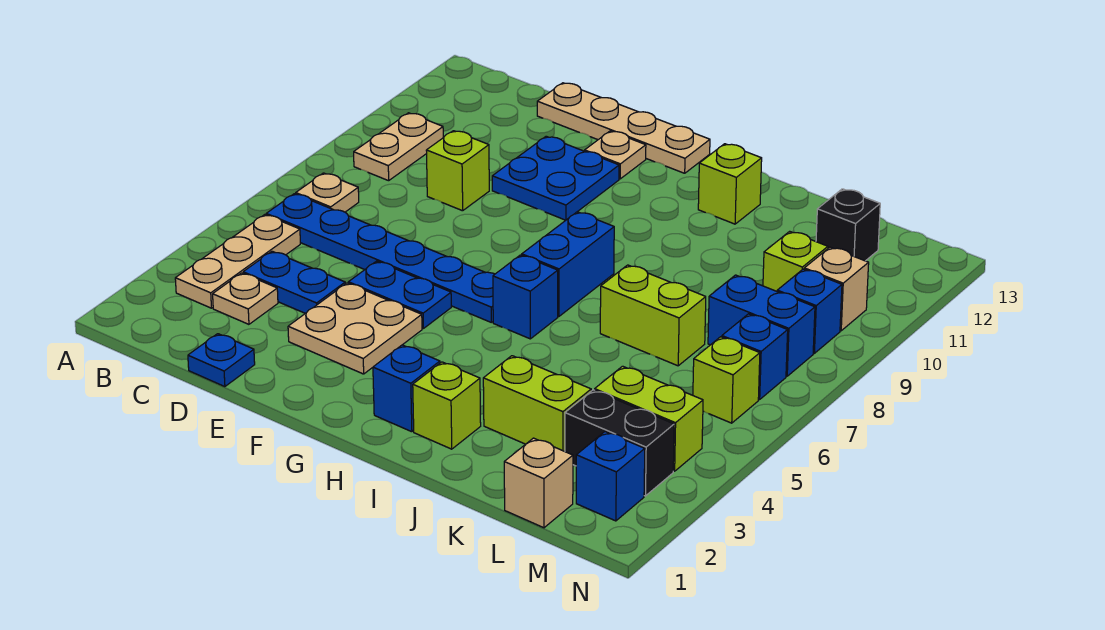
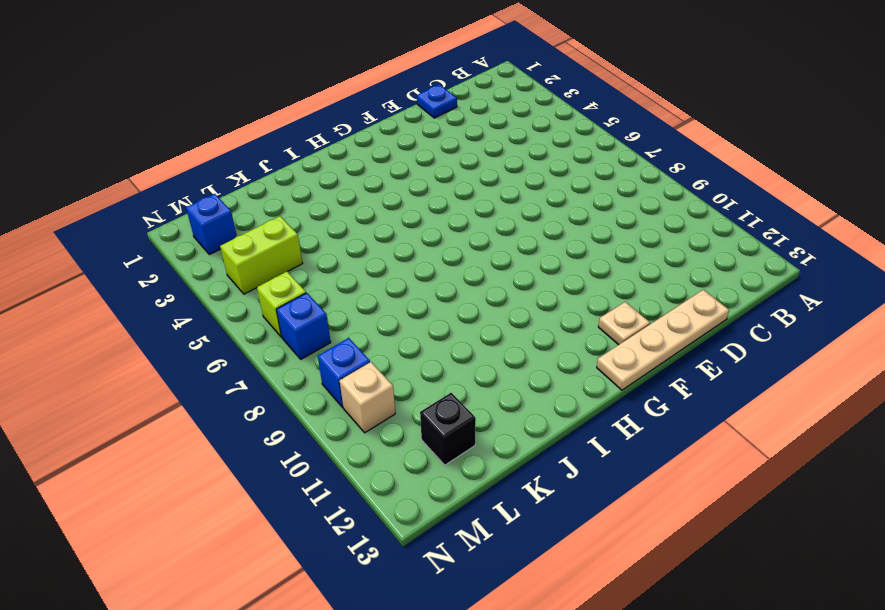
none -> tan 1x3 plate [175,215,300,308]
none -> blue 1x6 plate [266,194,495,322]
none -> tan 1x1 plate [296,173,359,212]
none -> tan 1x2 plate [354,113,443,181]

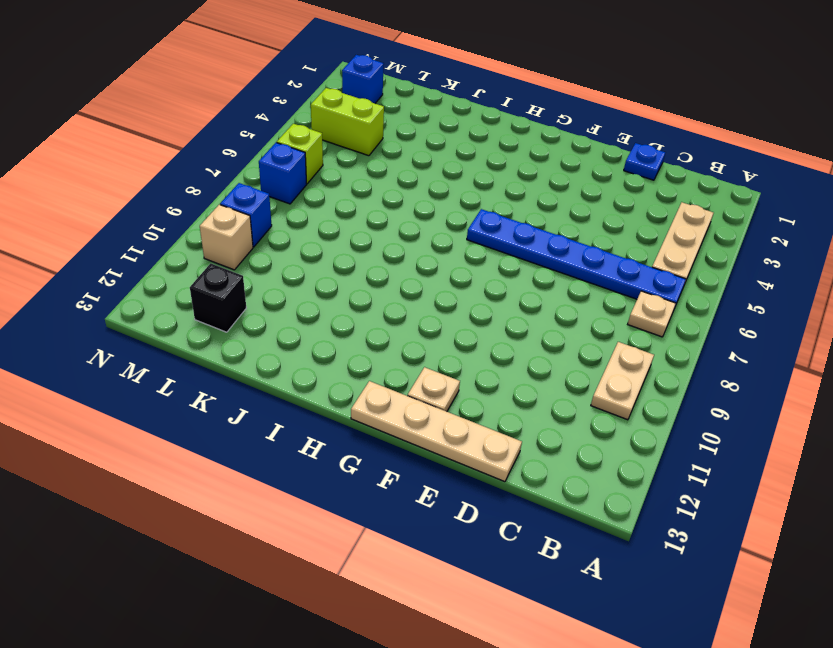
none -> tan 1x1 plate [213,273,278,324]
none -> blue 1x2 plate [243,251,345,313]
none -> lime 1x1 brick [426,131,489,211]
none -> tan 2x2 plate [288,283,422,374]

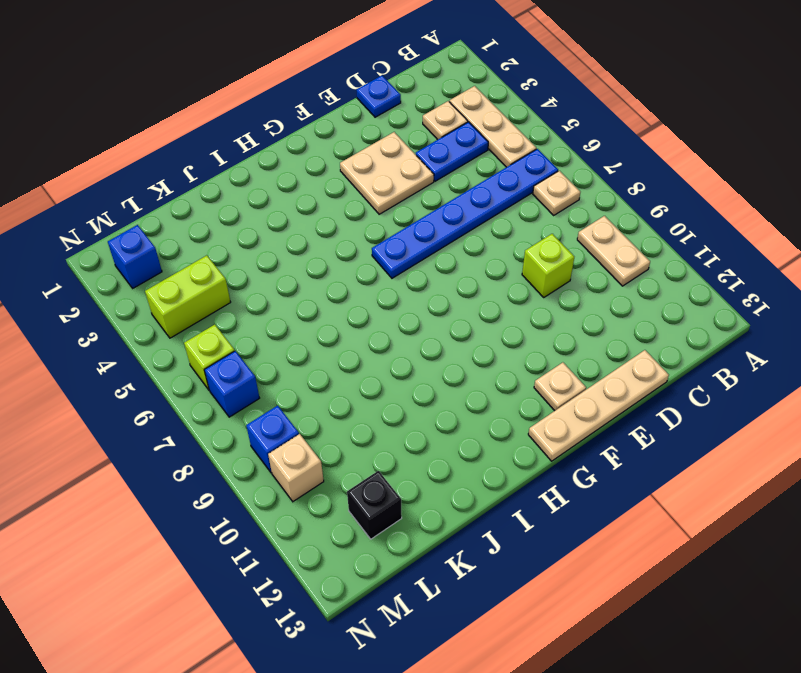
none -> blue 1x2 plate [348,261,451,328]
none -> blue 2x2 plate [492,136,619,220]
none -> blue 1x1 brick [373,345,440,432]
none -> blue 1x1 brick [493,255,558,339]

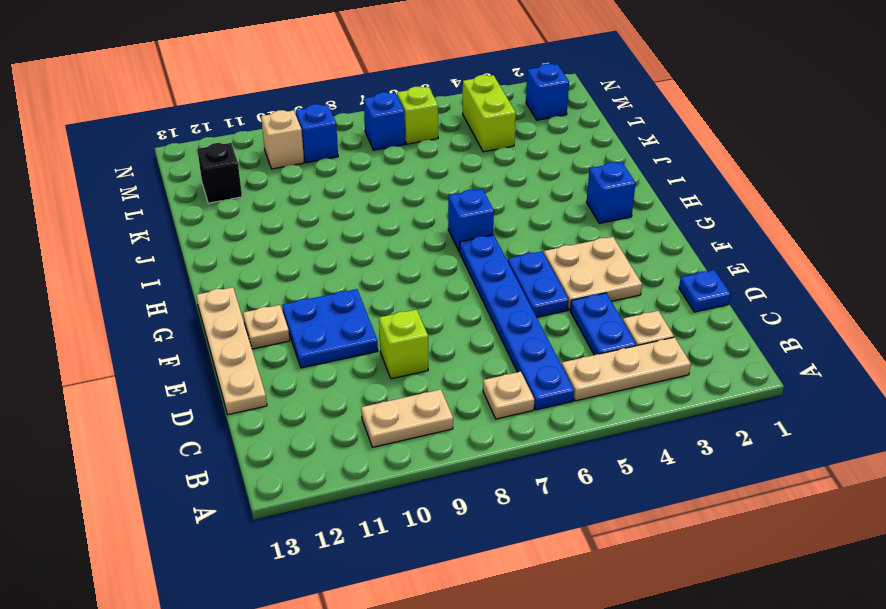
none -> blue 1x2 brick [522,212,614,316]
none -> lime 1x1 brick [413,362,481,449]
none -> lime 1x1 brick [698,144,762,224]
none -> lime 1x2 brick [483,356,591,451]

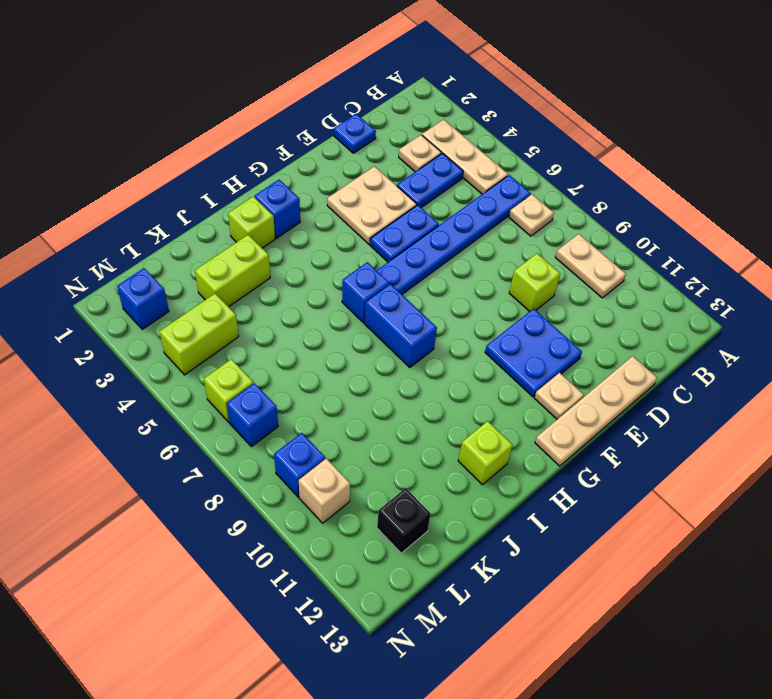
none -> lime 1x2 brick [600,265,706,366]
none -> tan 1x1 brick [504,438,573,528]
none -> black 1x2 brick [565,390,674,496]
none -> blue 1x2 brick [708,275,815,376]

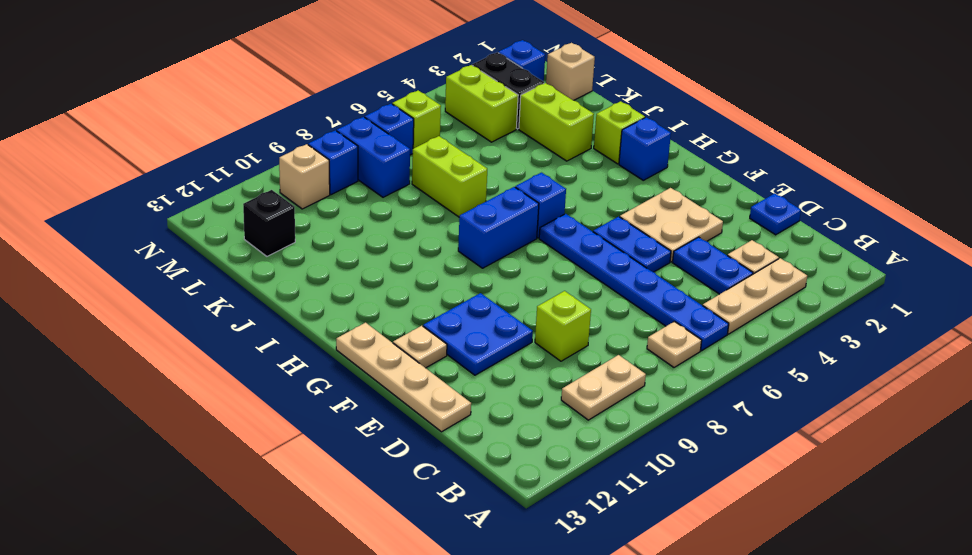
none -> lime 1x1 brick [698,144,762,224]
none -> lime 1x1 brick [763,231,828,291]

